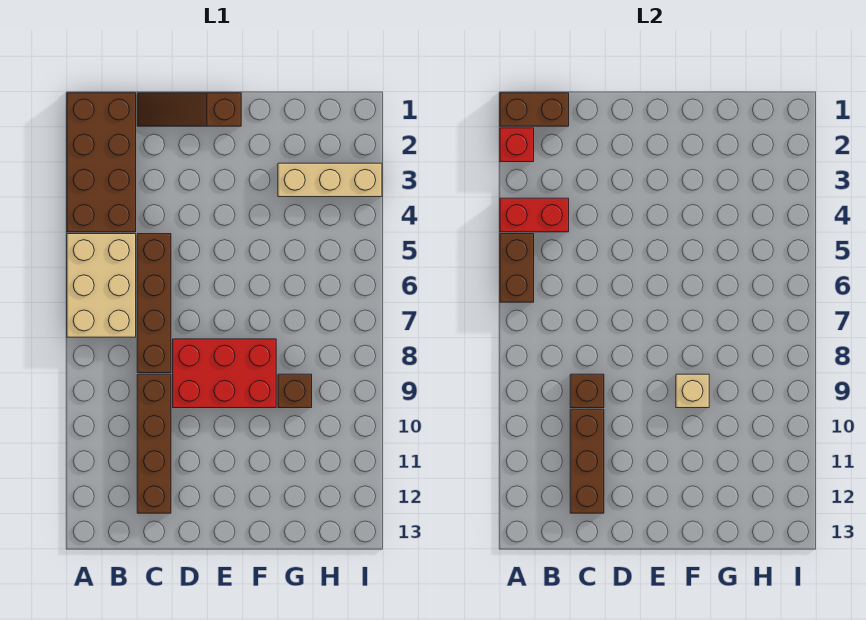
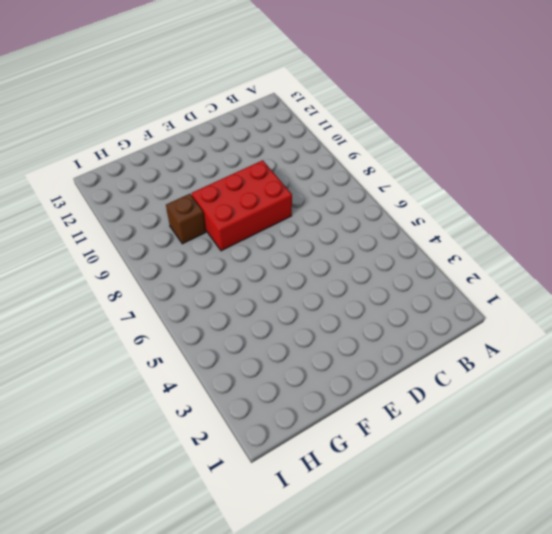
none -> brown 2x4 brick [67,93,136,232]
none -> tan 2x3 brick [67,234,136,337]
none -> brown 1x3 slope [137,93,241,126]

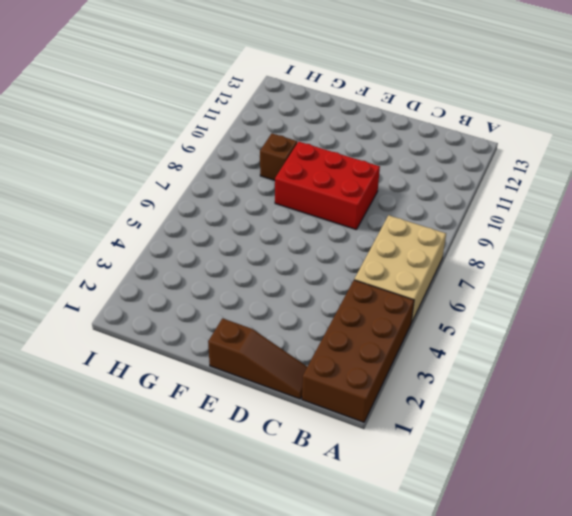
none -> brown 1x4 brick [137,234,171,373]
none -> brown 1x4 brick [137,374,171,513]
none -> tan 1x3 brick [278,163,382,197]

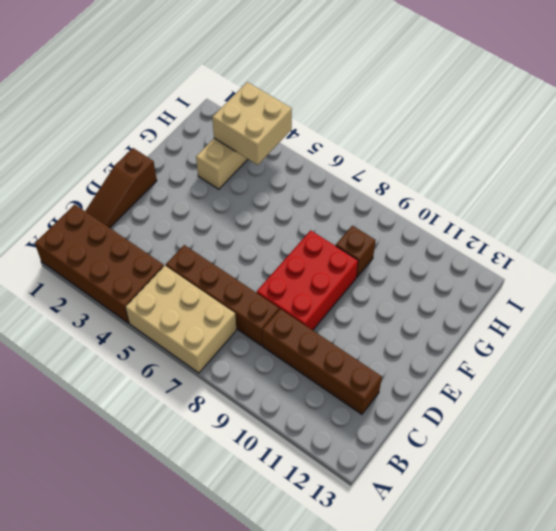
tan 2x2 brick [212,82,292,165] -> none
none -> brown 1x2 brick [500,93,569,126]
none -> red 1x1 brick [500,128,534,162]
none -> red 1x2 brick [500,198,569,232]

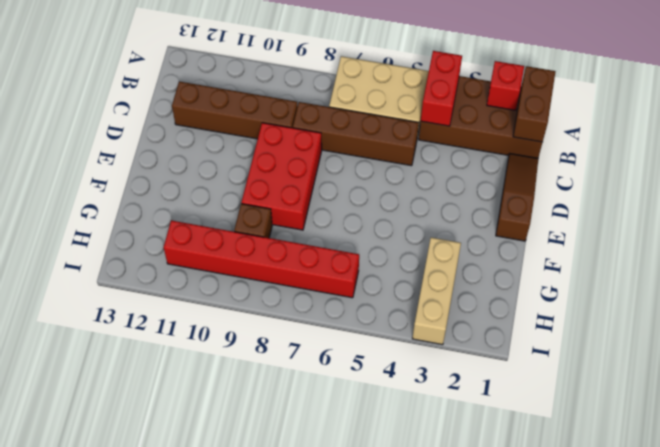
red 1x6 brick [164,220,359,298] -> none
none -> brown 1x2 brick [500,234,534,302]
none -> brown 1x1 brick [570,374,604,408]
none -> brown 1x3 brick [570,409,604,513]

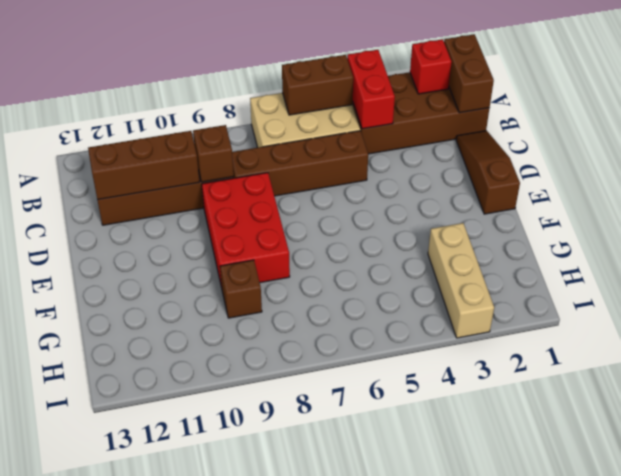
none -> tan 1x1 brick [676,374,709,408]

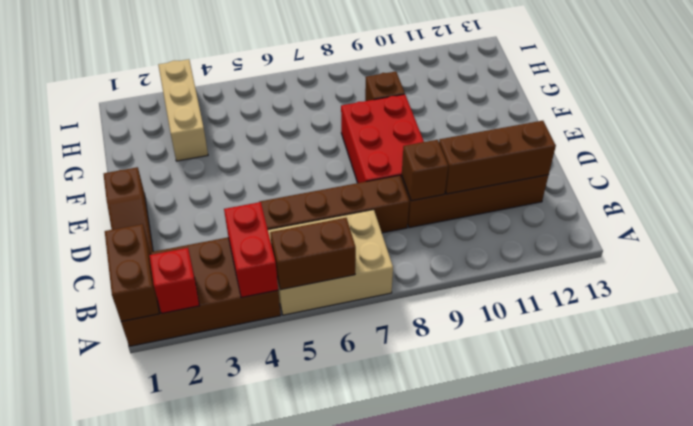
none -> tan 1x1 brick [676,374,709,408]

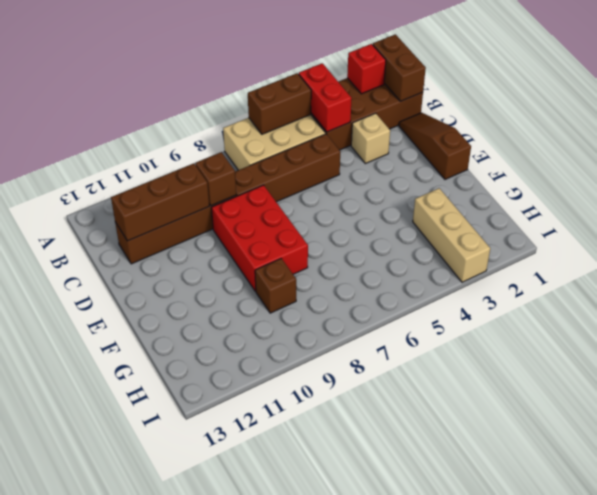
tan 1x1 brick [351,113,390,164] -> tan 1x1 brick moved to [676,374,709,408]

